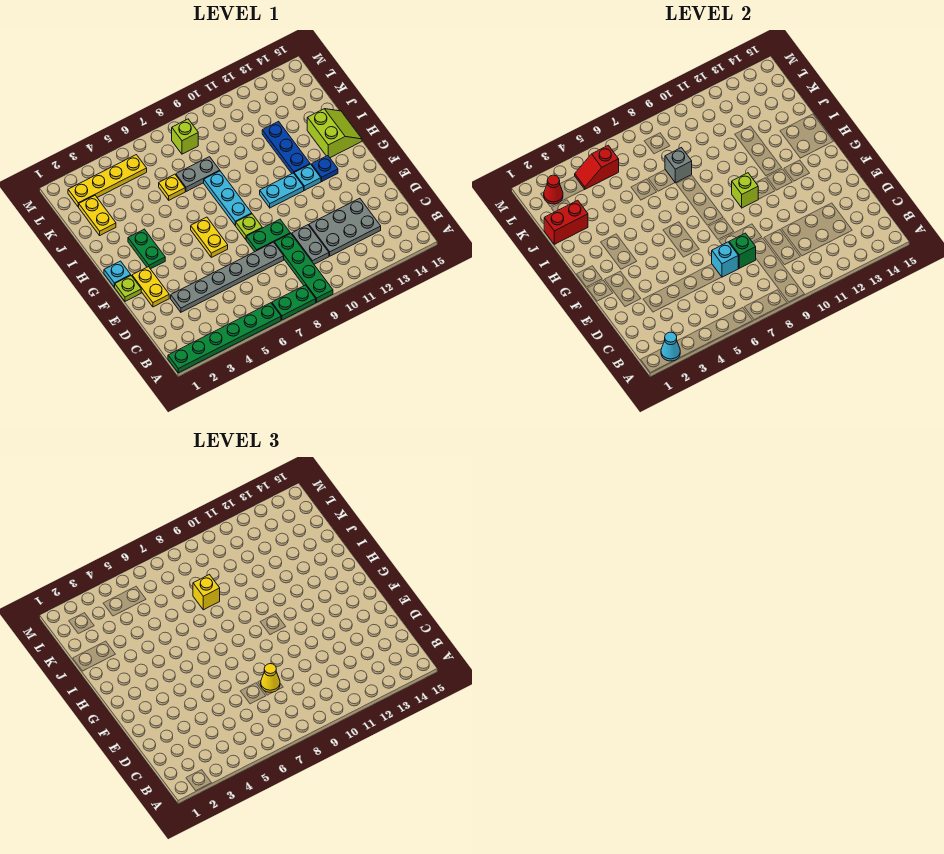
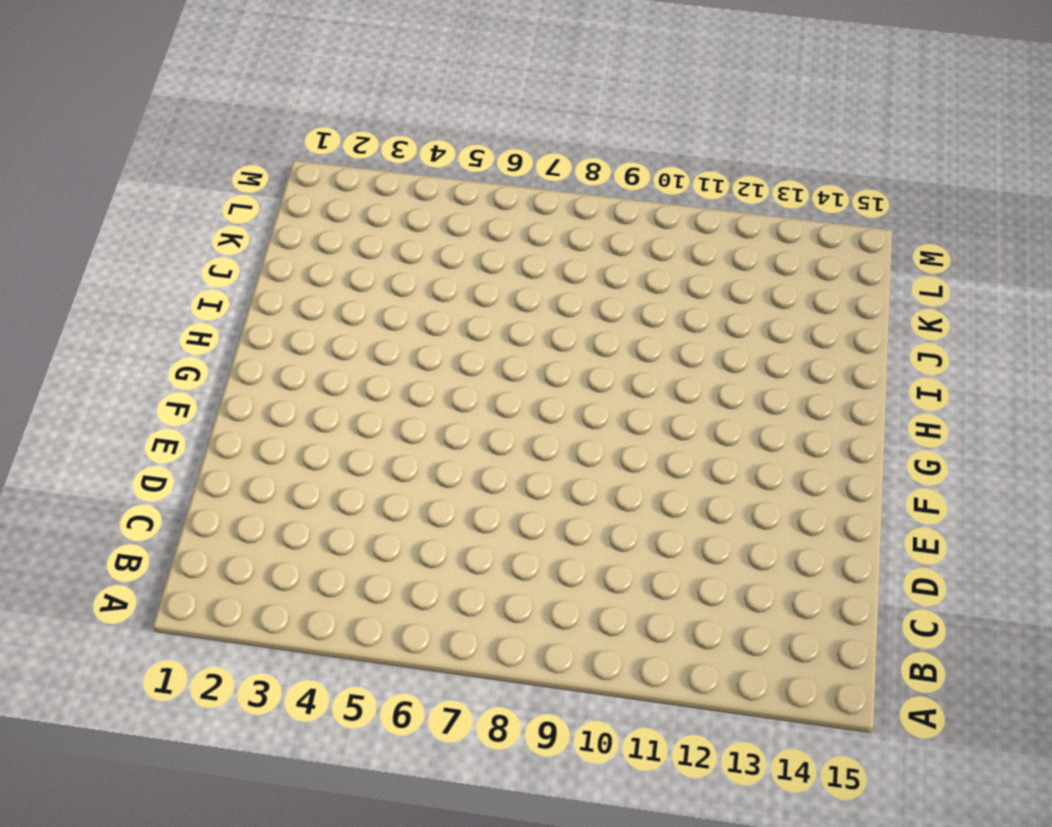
none -> green 1x6 plate [168,303,281,373]
none -> green 1x2 plate [272,285,316,320]
none -> green 1x4 plate [274,233,333,302]
none -> grey 1x2 plate [292,225,329,264]

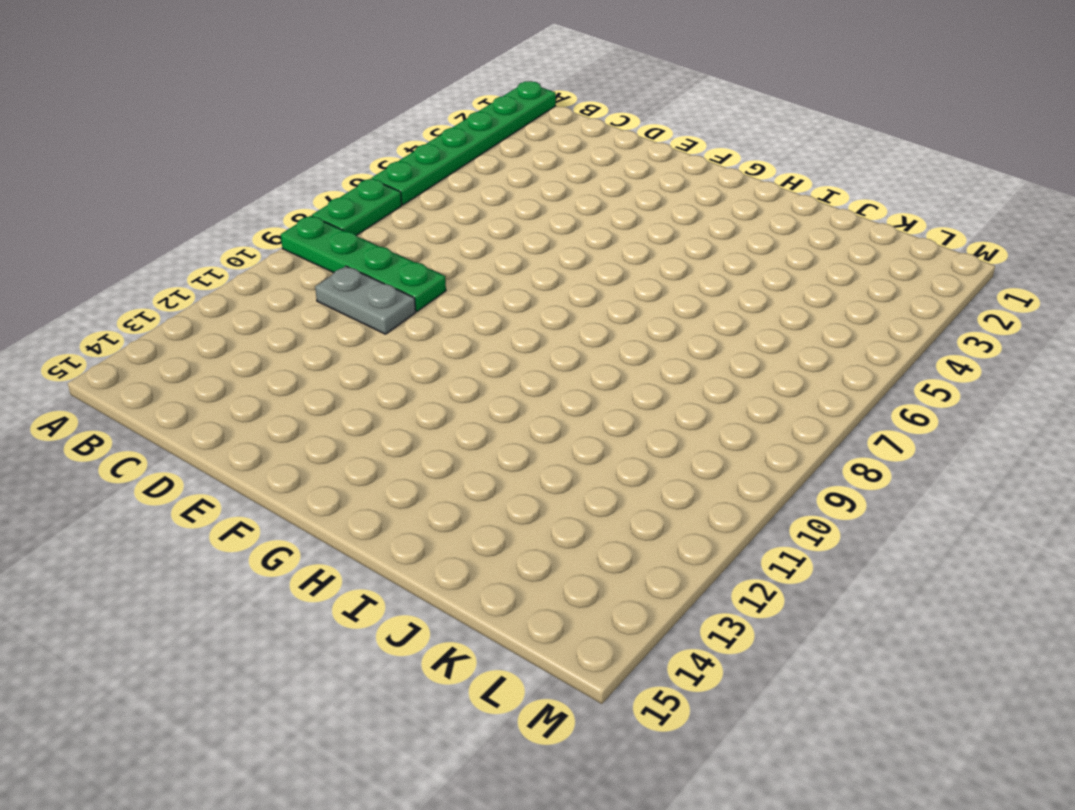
none -> grey 2x3 plate [309,198,381,256]
none -> grey 1x6 plate [171,242,284,312]
none -> yellow 1x2 plate [132,267,169,307]
none -> green 1x2 plate [246,219,290,252]

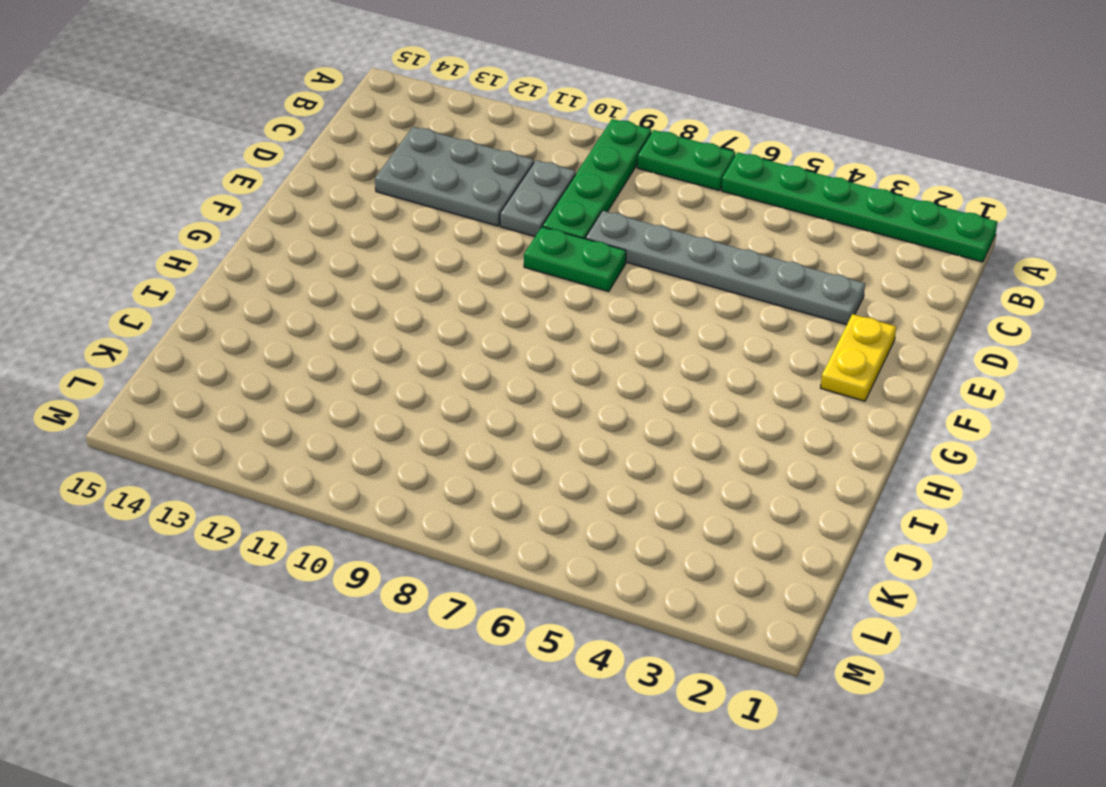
none -> lime 1x1 plate [115,276,141,301]
none -> yellow 1x2 plate [191,217,228,257]
none -> lime 1x1 plate [235,214,262,239]
none -> cyan 1x1 plate [104,261,131,287]

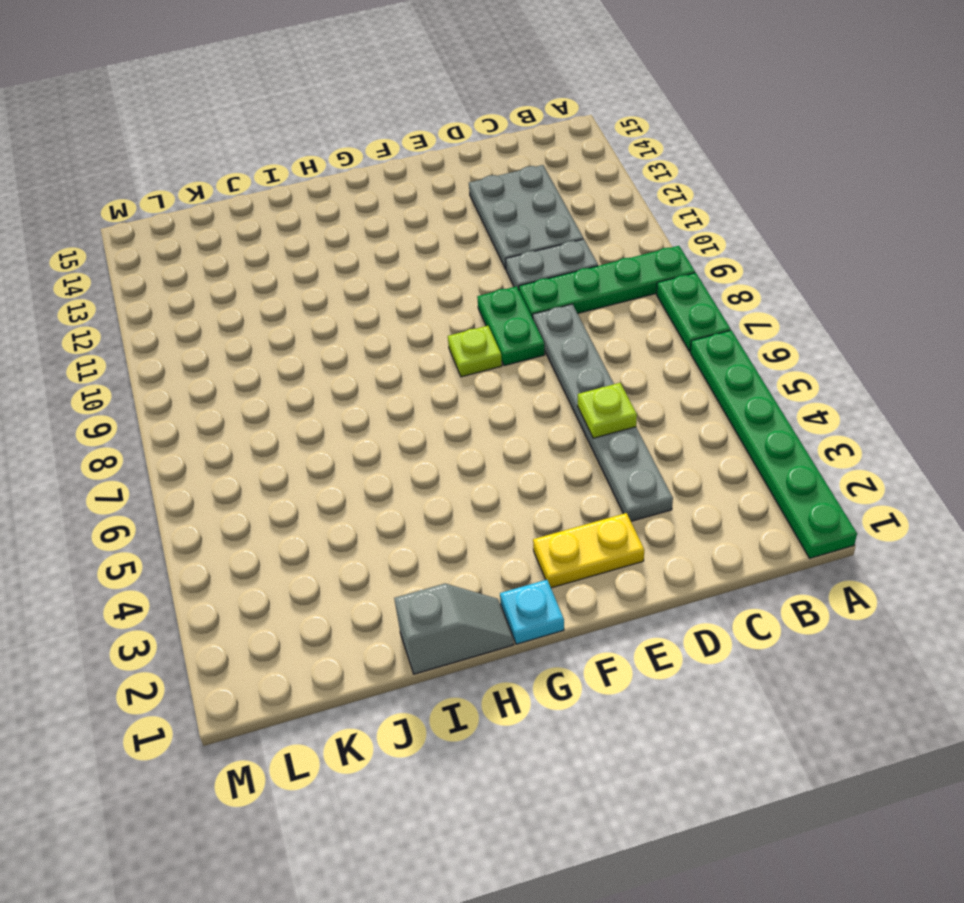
lime 1x1 plate [578,383,637,438] -> lime 1x1 plate moved to [115,276,141,301]
grey 1x2 slope [394,584,514,674] -> none
none -> yellow 1x2 plate [191,217,228,257]
none -> green 1x2 plate [128,229,165,269]
none -> cyan 1x3 plate [204,171,252,225]
none -> cyan 1x2 plate [260,173,304,208]

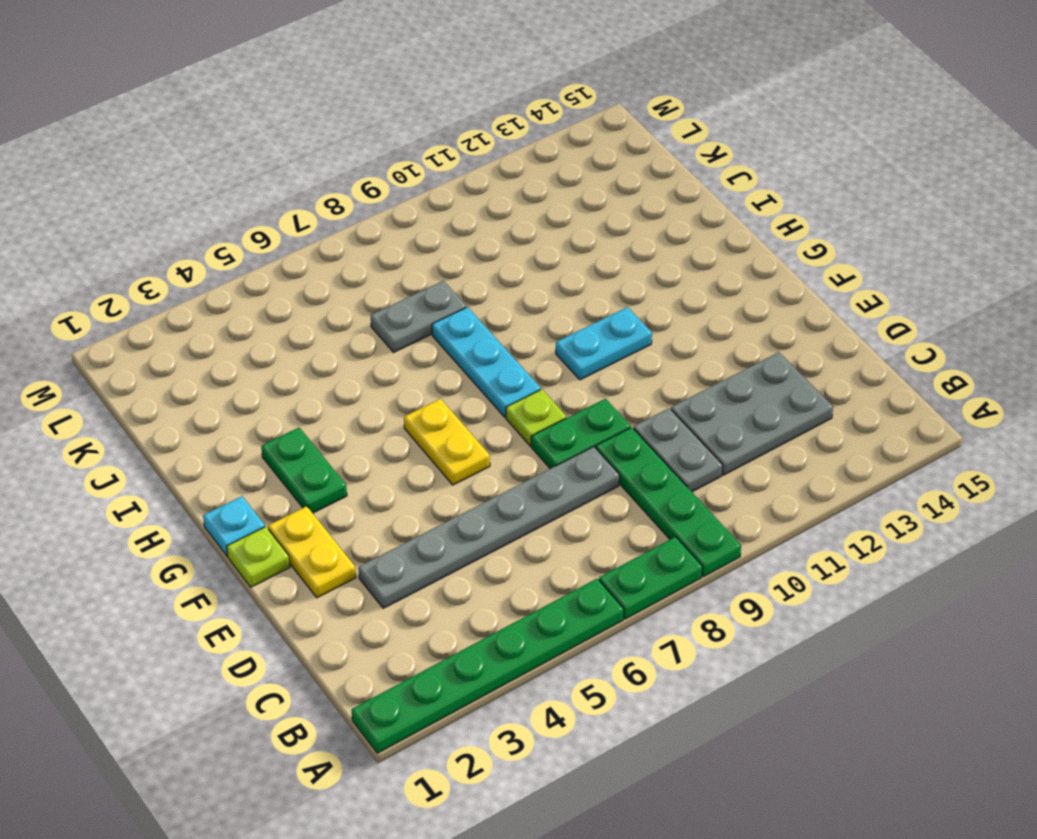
none -> cyan 1x1 plate [294,164,321,190]
none -> blue 1x1 plate [312,156,338,181]
none -> blue 1x3 plate [262,121,310,173]
none -> lime 2x2 slope [307,109,362,158]

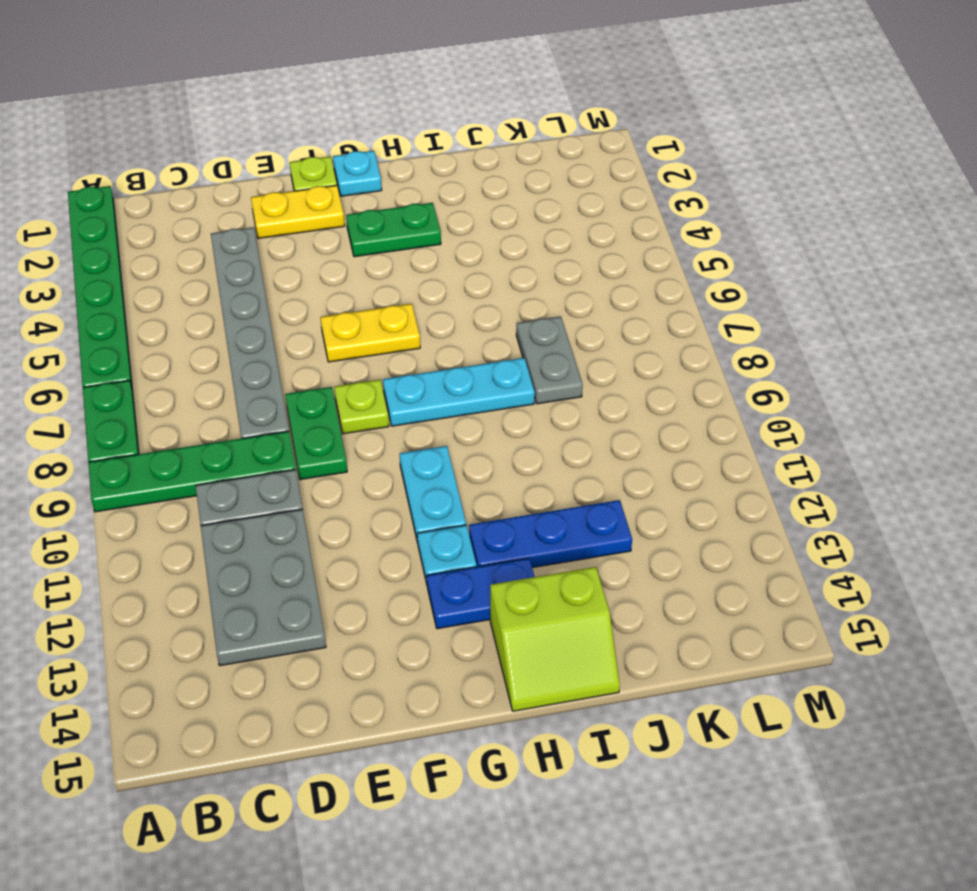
blue 1x2 plate [427,558,534,629] -> blue 1x1 plate [312,156,338,181]
none -> yellow 1x2 plate [79,195,116,235]
none -> yellow 1x1 plate [159,174,185,200]
none -> yellow 1x4 plate [68,155,147,207]
none -> lime 1x1 brick [172,119,198,154]

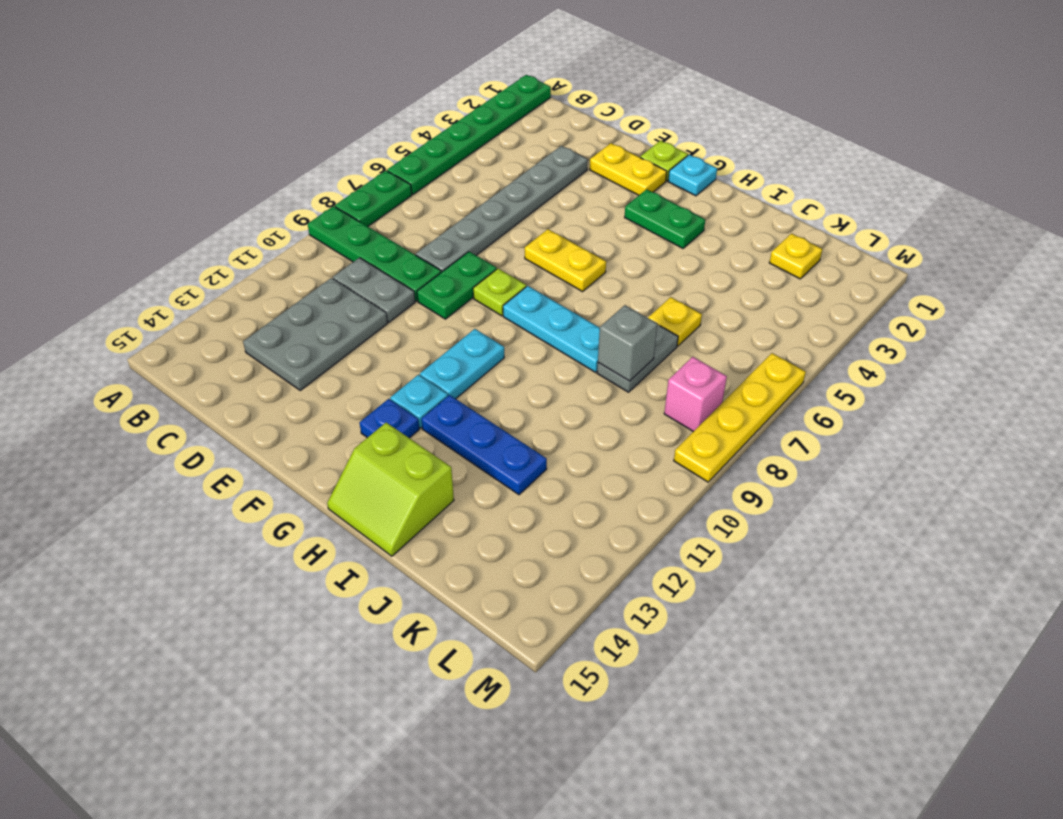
yellow 1x1 plate [769,234,822,279] -> yellow 1x2 plate [79,195,116,235]
pink 1x1 brick [664,357,727,432] -> lime 1x1 brick [172,119,198,154]
yellow 1x4 plate [674,353,806,482] -> yellow 1x4 plate moved to [68,155,147,207]
none -> cyan 1x1 cone [661,332,680,361]
none -> cyan 1x1 brick [712,242,738,277]
none -> green 1x1 brick [729,233,756,268]
none -> lime 1x1 brick [732,173,758,208]

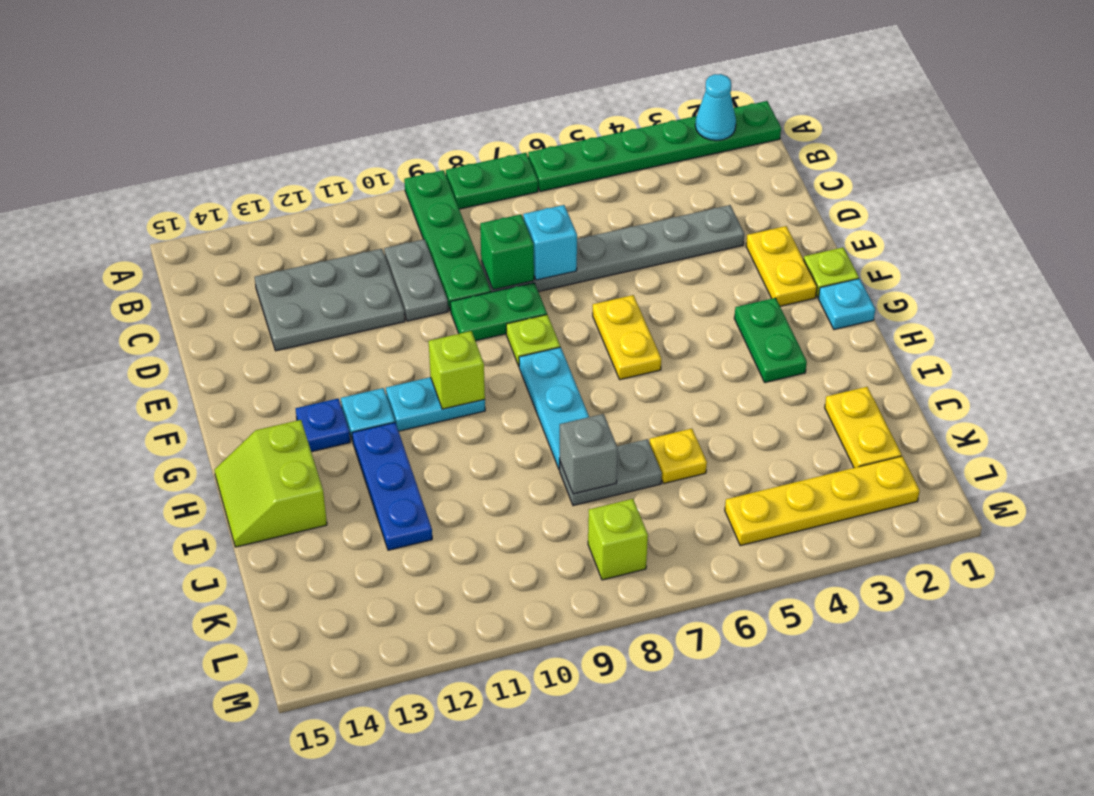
none -> red 1x2 brick [544,200,588,244]
none -> red 1x1 cone [544,175,563,204]
none -> red 1x2 slope [575,145,619,189]
none -> yellow 1x1 cone [261,664,280,692]

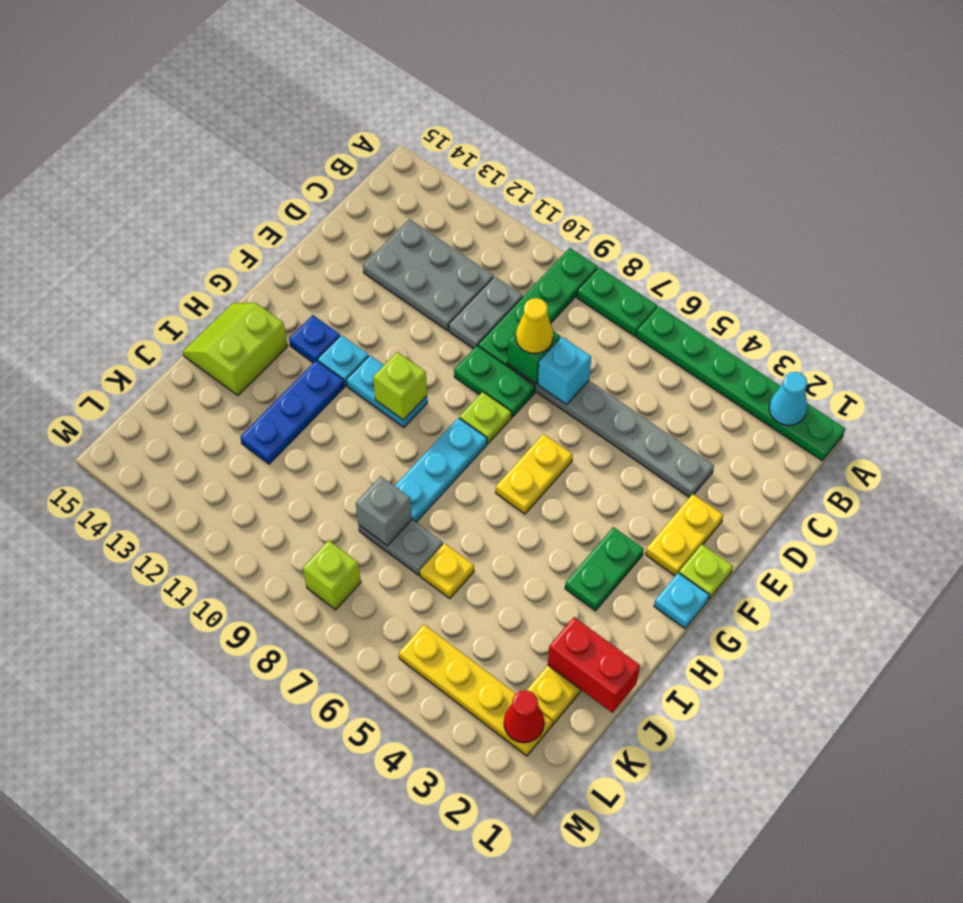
none -> red 1x2 slope [575,145,619,189]
none -> yellow 1x1 brick [193,575,220,610]

